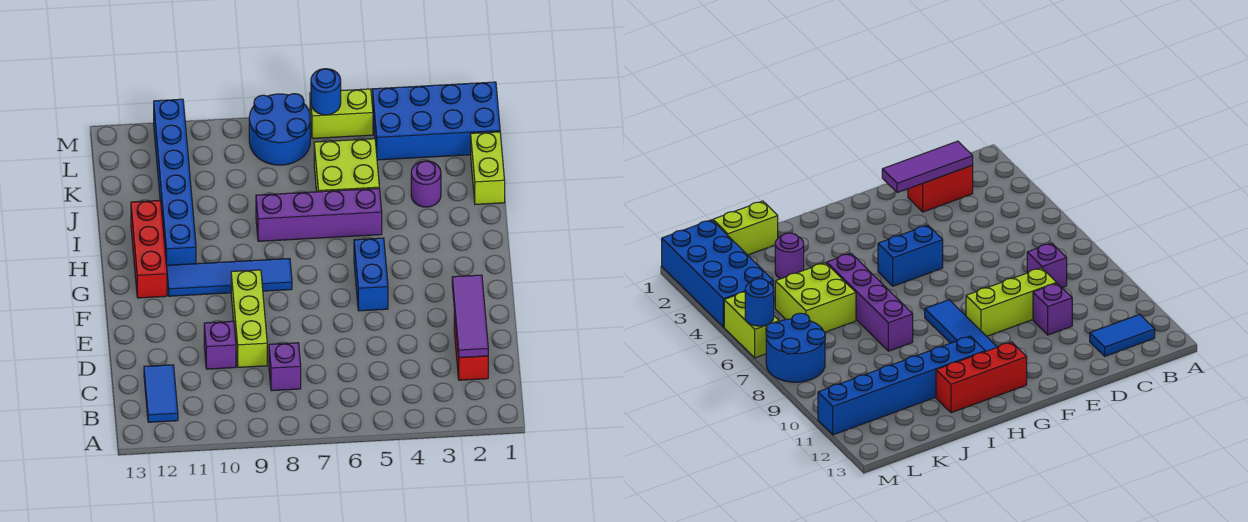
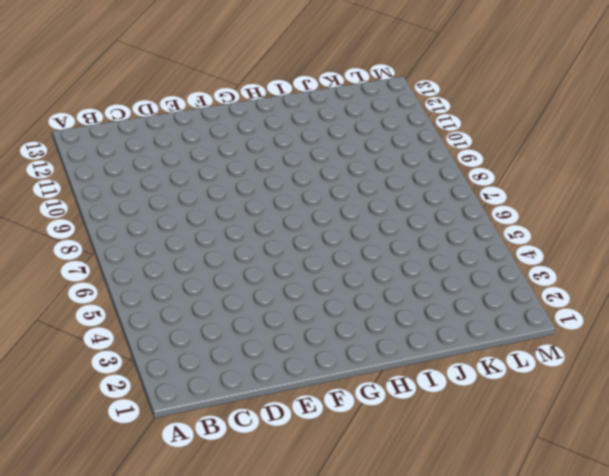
none -> blue 1x2 tile [144,365,178,422]
none -> red 1x2 brick [454,311,488,380]
none -> purple 1x1 brick [269,343,301,391]

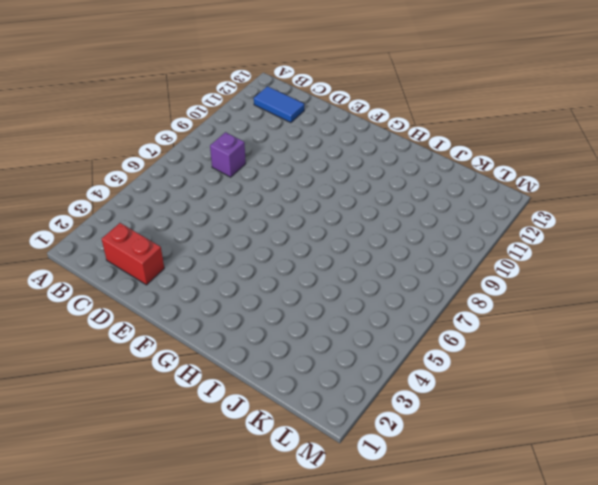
none -> lime 1x3 brick [231,270,267,367]
none -> purple 1x1 brick [204,321,236,369]
none -> blue 1x2 brick [354,238,388,311]

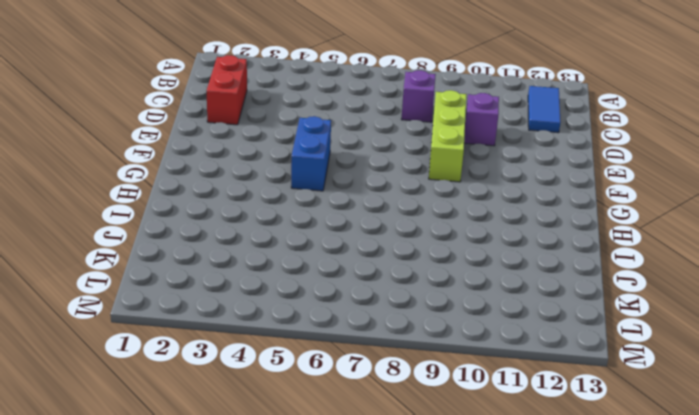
none -> blue 1x4 tile [166,259,292,296]
none -> red 1x3 brick [131,200,167,298]
none -> blue 1x6 brick [154,99,196,265]

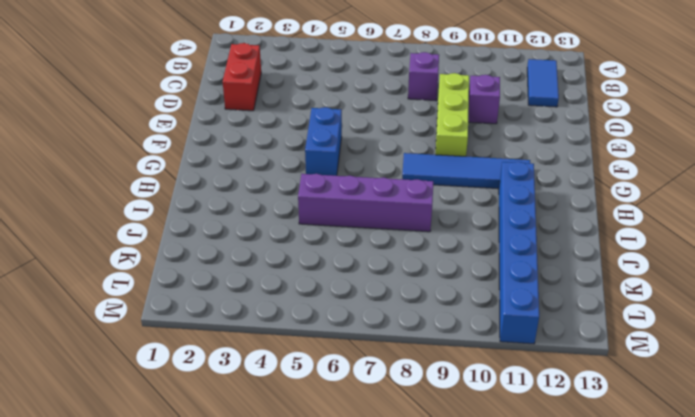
none -> red 1x3 brick [131,200,167,298]
none -> lime 1x2 brick [471,132,505,204]
none -> purple 1x1 round brick [411,161,441,207]

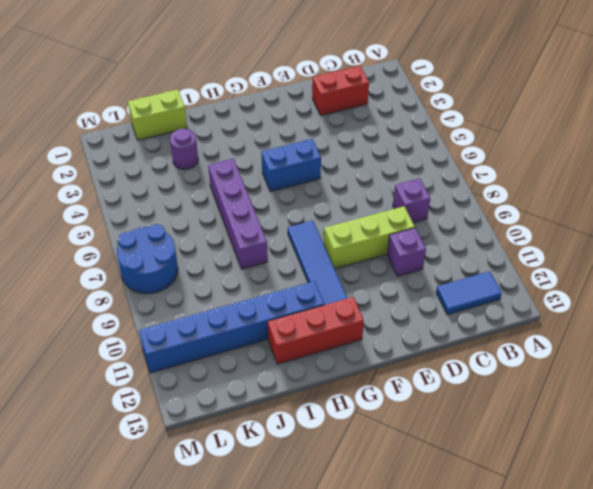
none -> lime 2x2 brick [314,139,379,192]
none -> blue 2x4 brick [372,82,500,160]
none -> lime 1x2 brick [310,89,373,138]

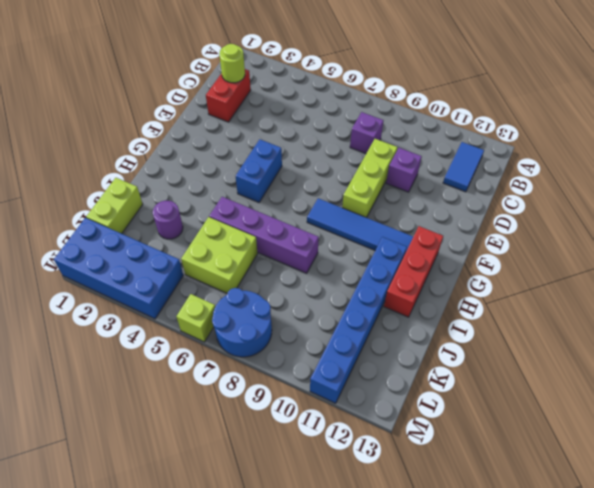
lime 1x1 round brick [219,44,245,83] -> purple 1x3 tile [452,275,488,357]
lime 1x1 brick [176,294,215,342] -> lime 1x2 brick [310,89,373,138]
none -> blue 1x1 round brick [311,69,341,115]

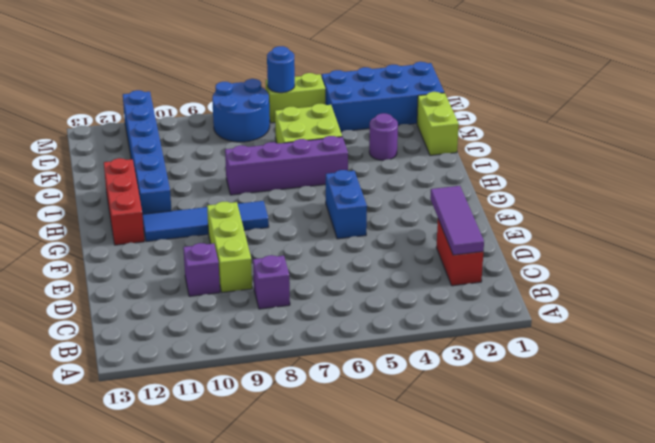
none -> blue 1x2 tile [144,365,178,422]

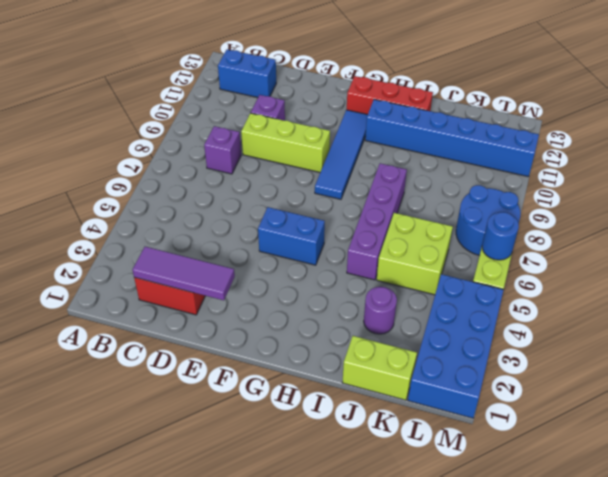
blue 1x2 brick [218,50,276,97] -> blue 1x2 tile [144,365,178,422]

